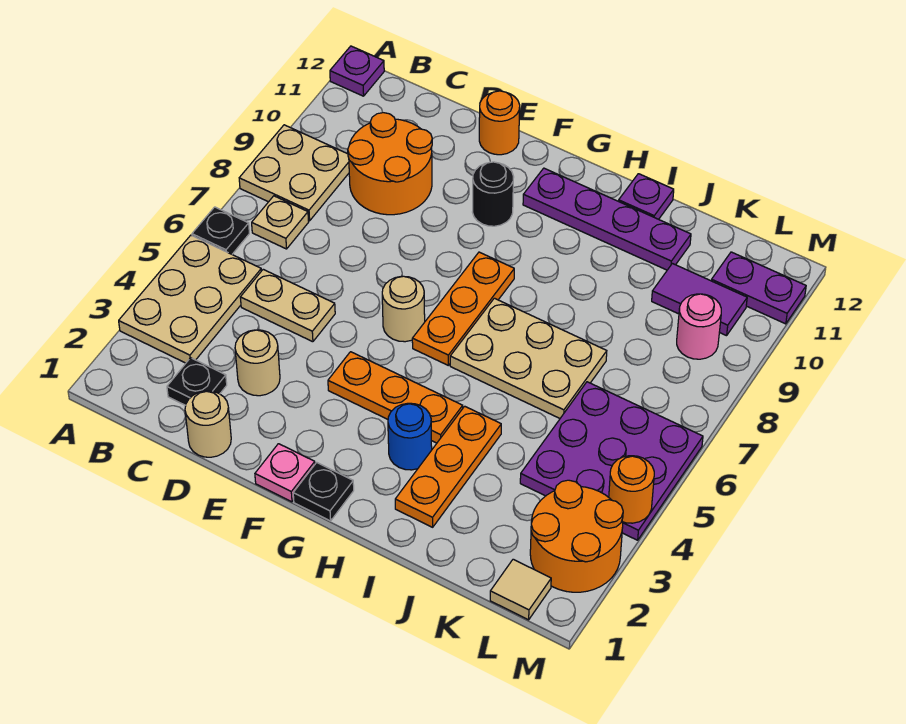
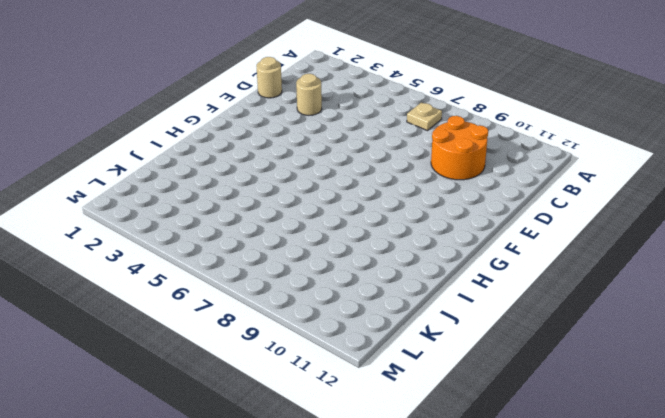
none -> tan 2x3 plate [119,235,261,363]
none -> black 1x1 plate [192,207,249,254]
none -> tan 2x2 plate [239,125,349,221]

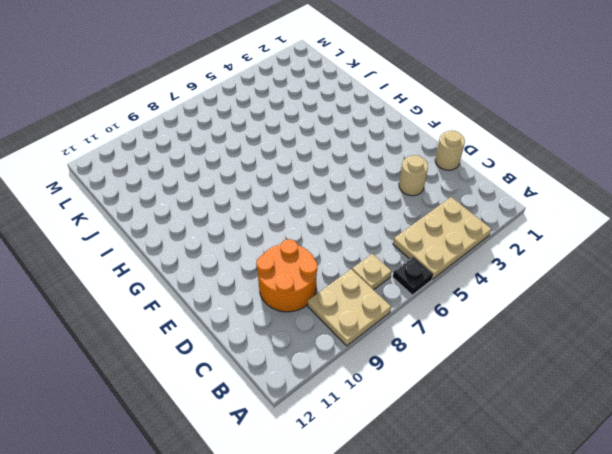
none -> purple 1x1 plate [330,46,384,96]
none -> black 1x1 plate [167,358,227,405]
none -> tan 1x2 plate [240,269,335,342]

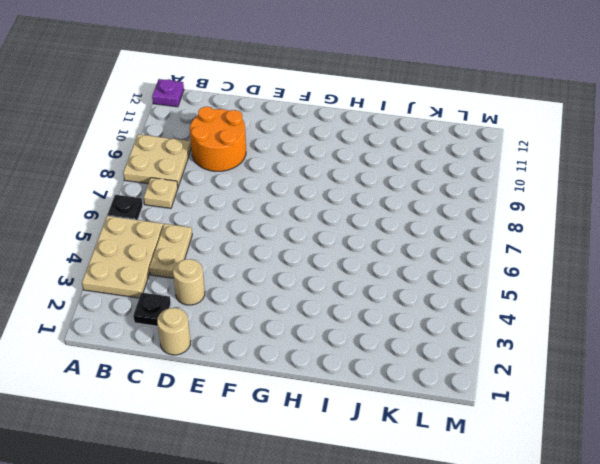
tan 1x2 plate [150,224,192,278] -> tan 1x2 plate turned to [240,269,335,342]
none -> orange 1x1 round brick [479,91,520,155]
none -> pink 1x1 plate [255,444,315,502]
none -> orange 1x3 plate [328,352,463,443]

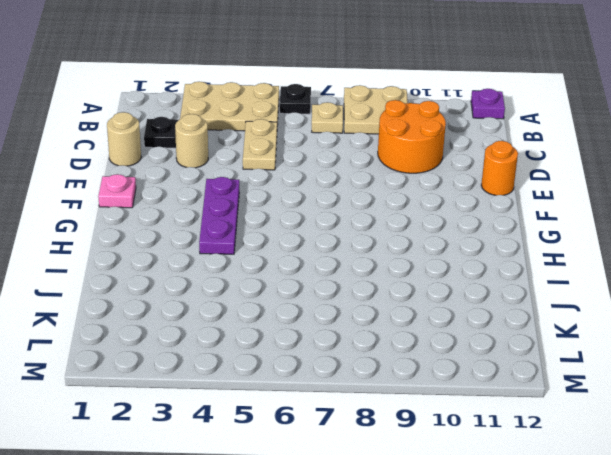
purple 1x3 plate [199,177,239,254] -> orange 1x3 plate [328,352,463,443]
none -> tan 1x1 round brick [382,276,425,342]
none -> black 1x1 round brick [473,162,514,226]
none -> black 1x1 plate [293,463,354,521]

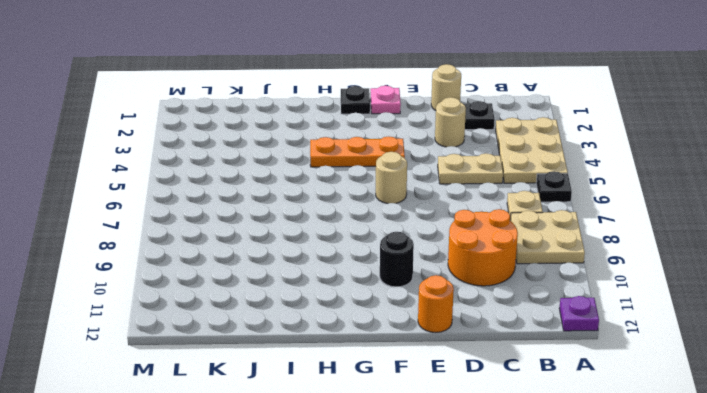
none -> orange 1x3 plate [412,252,514,365]
none -> purple 1x4 plate [523,168,691,270]
none -> blue 1x1 round brick [388,403,432,470]

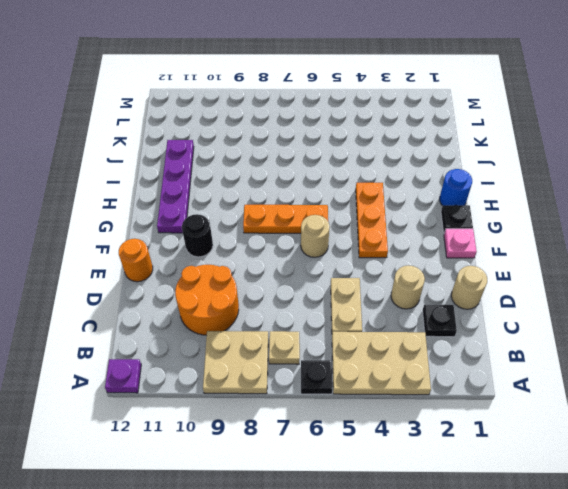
blue 1x1 round brick [440,169,472,206] -> blue 1x1 round brick moved to [388,403,432,470]
none -> tan 2x3 plate [450,298,607,418]
none -> orange 1x3 plate [395,406,501,527]
none -> purple 1x1 plate [619,174,674,219]

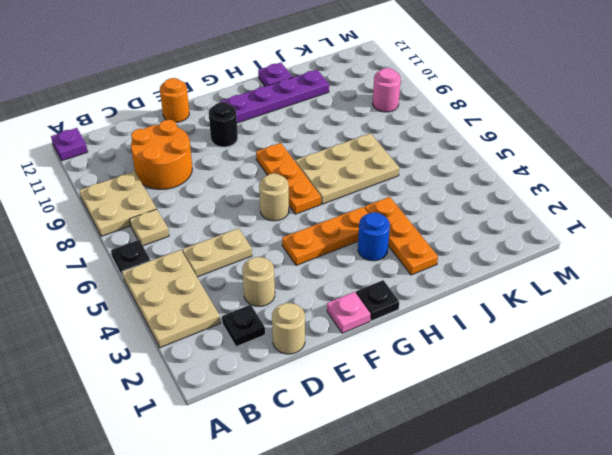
none -> purple 3x3 plate [520,382,703,540]
none -> purple 1x2 tile [652,264,747,336]
none -> tan 1x1 tile [490,559,551,620]

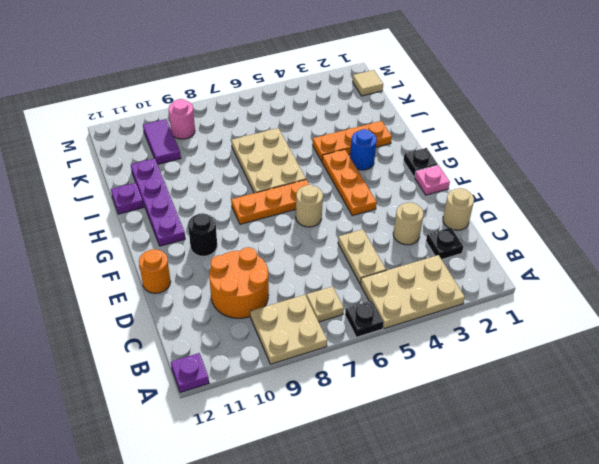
none -> purple 3x3 plate [520,382,703,540]
none -> orange 2x2 round brick [530,480,623,592]
none -> purple 1x2 plate [711,252,806,324]

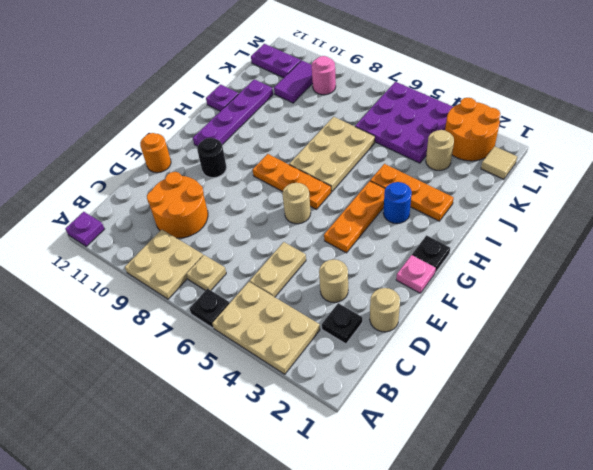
tan 1x1 round brick [426,130,454,171] -> none
purple 1x2 plate [251,44,301,78] -> purple 1x2 plate turned to [711,252,806,324]
none -> orange 1x1 round brick [609,456,654,523]

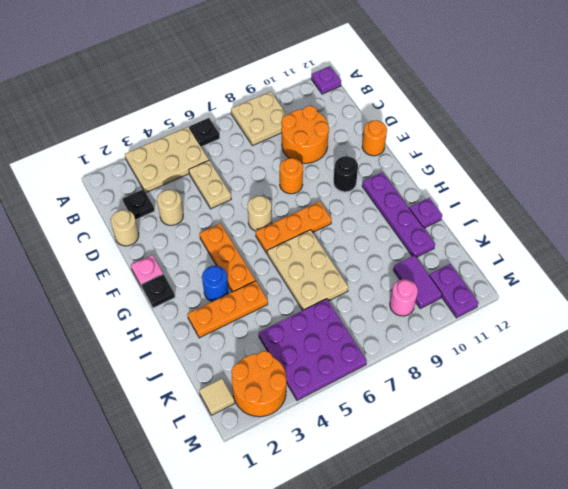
orange 1x1 round brick [280,158,303,194] -> orange 1x1 round brick moved to [609,456,654,523]
none -> tan 1x1 plate [252,196,309,249]

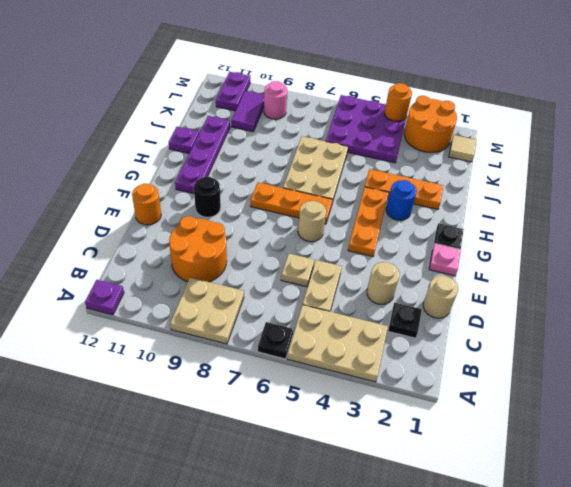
tan 1x1 plate [281,254,314,287] -> tan 1x1 plate moved to [252,196,309,249]

